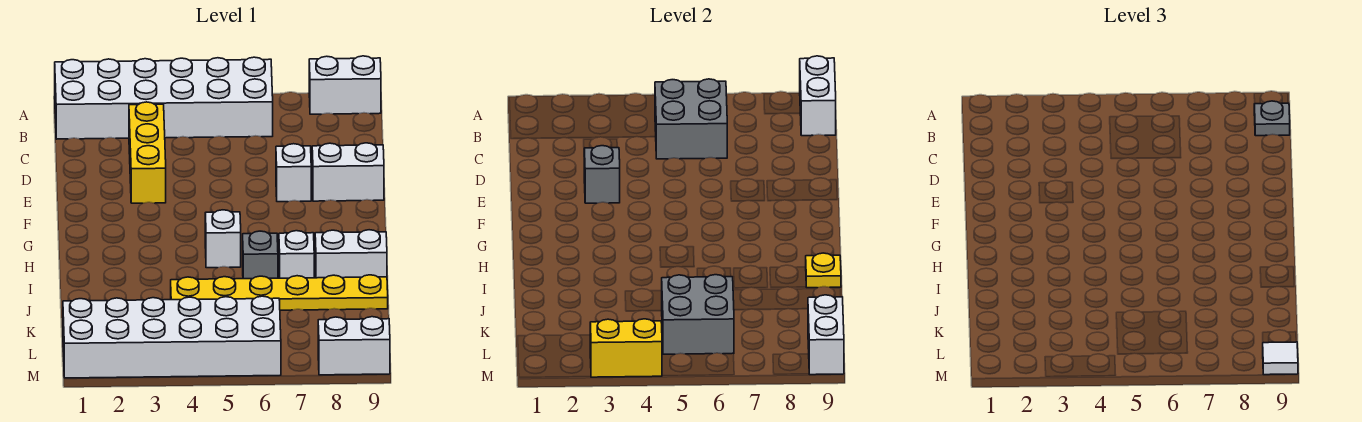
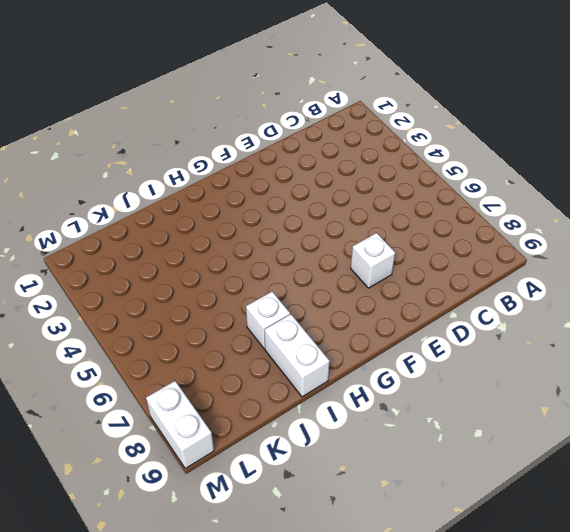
none -> white 2x6 brick [55,57,273,139]
none -> white 1x2 brick [309,56,381,114]
none -> yellow 1x3 brick [129,102,166,203]

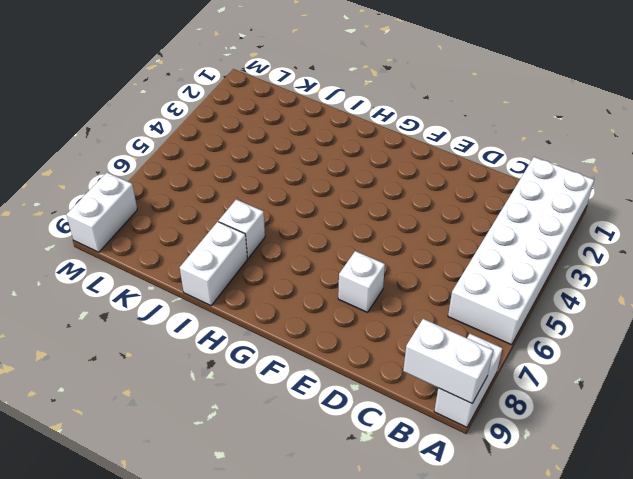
none -> yellow 1x3 brick [129,102,166,203]
none -> white 1x2 brick [312,143,384,201]
none -> white 1x1 brick [205,210,241,268]

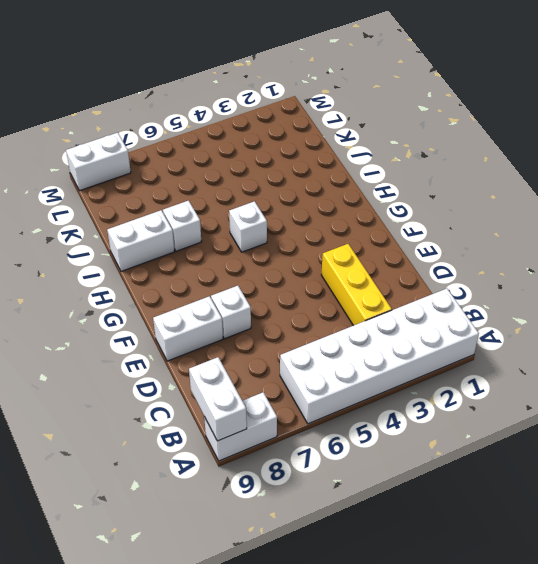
none -> grey 1x1 brick [243,231,278,279]
none -> yellow 1x6 plate [171,275,388,310]
none -> white 2x6 brick [63,296,281,378]

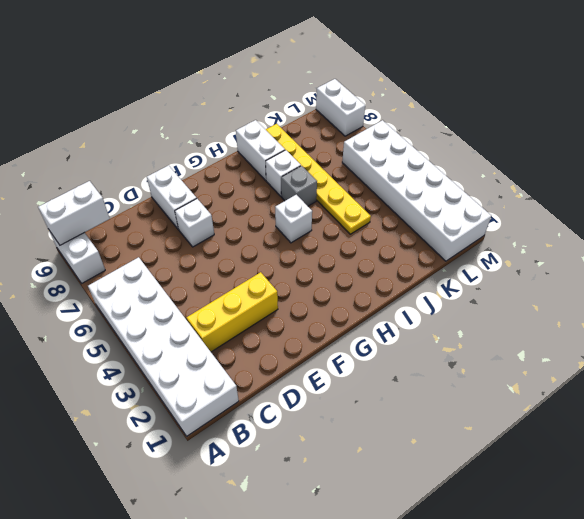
none -> grey 2x2 brick [655,79,727,159]
none -> grey 1x1 brick [584,146,620,203]
none -> yellow 1x1 plate [806,253,841,288]

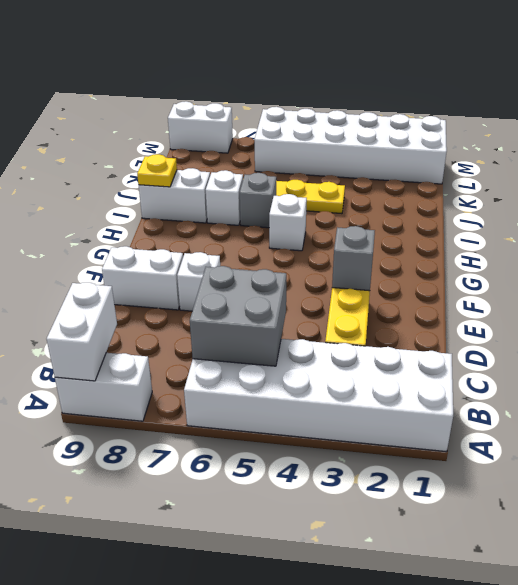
none -> grey 2x2 brick [662,275,734,354]
none -> white 1x2 brick [808,295,844,375]
none -> yellow 1x2 brick [590,319,662,377]

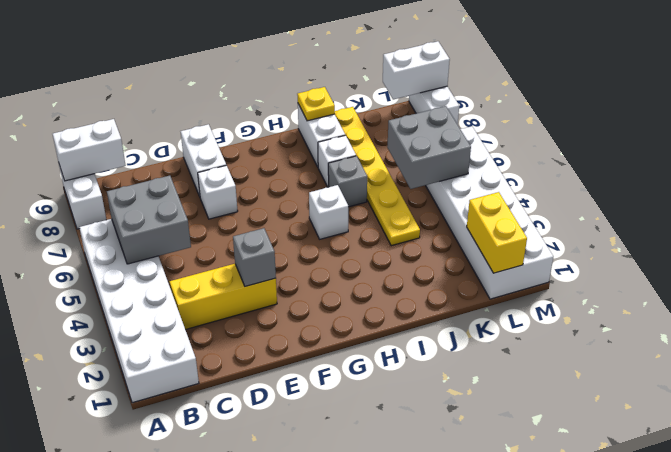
yellow 1x2 brick [467,192,527,273] -> yellow 1x2 brick moved to [590,319,662,377]
none -> grey 1x1 plate [1254,101,1290,136]
none -> white 1x1 tile [1263,342,1298,375]

